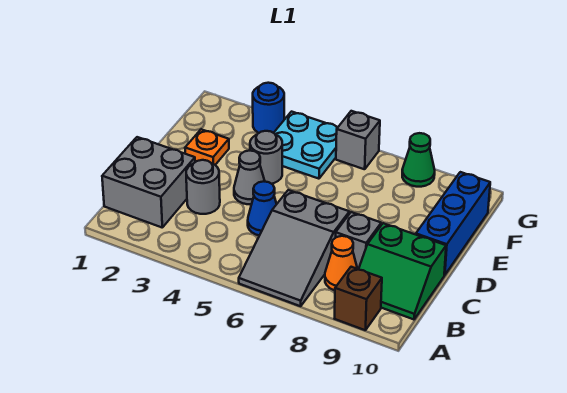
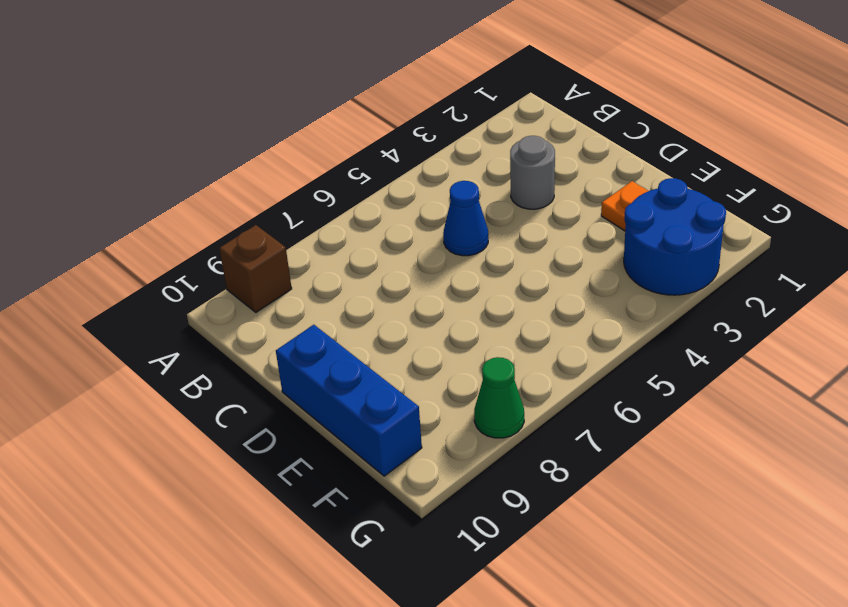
blue 2x2 round brick [624,178,726,295] -> blue 1x1 round brick [253,83,284,133]
none -> grey 2x3 slope [239,190,349,306]
none -> grey 2x2 brick [102,137,195,227]
none -> orange 1x1 cone [325,236,357,291]

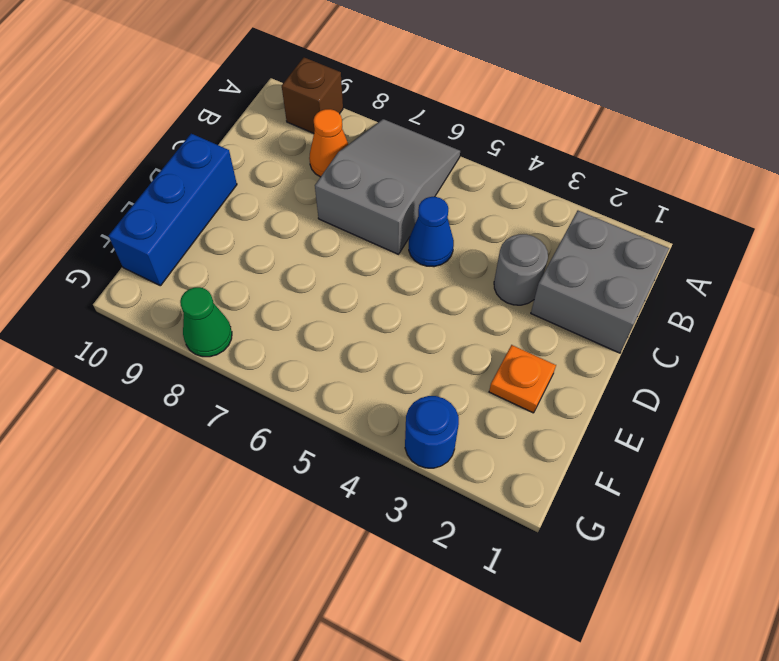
none -> green 2x2 slope [359,223,446,319]
none -> grey 1x1 brick [336,212,381,269]
none -> grey 1x1 cone [234,151,265,204]

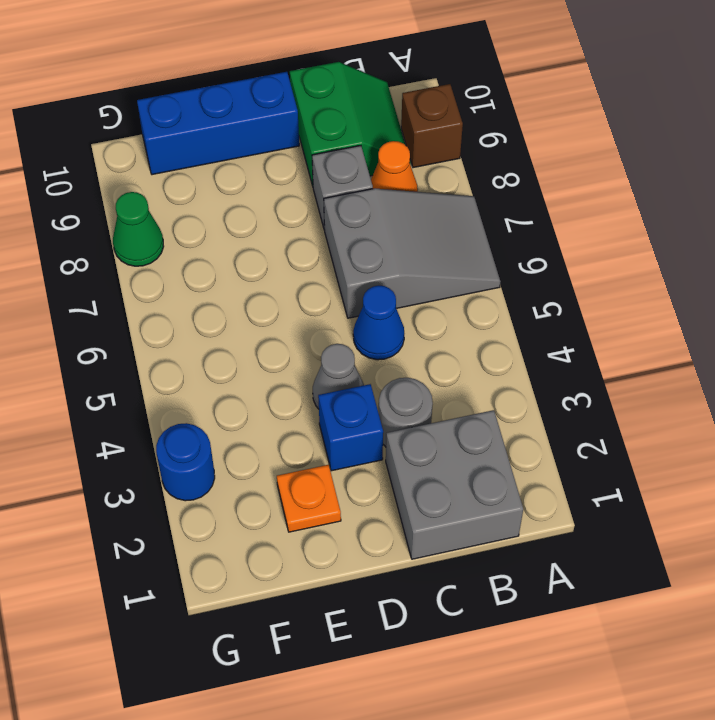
blue 1x1 brick [318,384,383,471] -> none
none -> grey 1x1 round brick [250,131,282,184]
none -> cyan 2x2 plate [274,112,338,179]
none -> grey 1x1 brick [336,111,380,169]

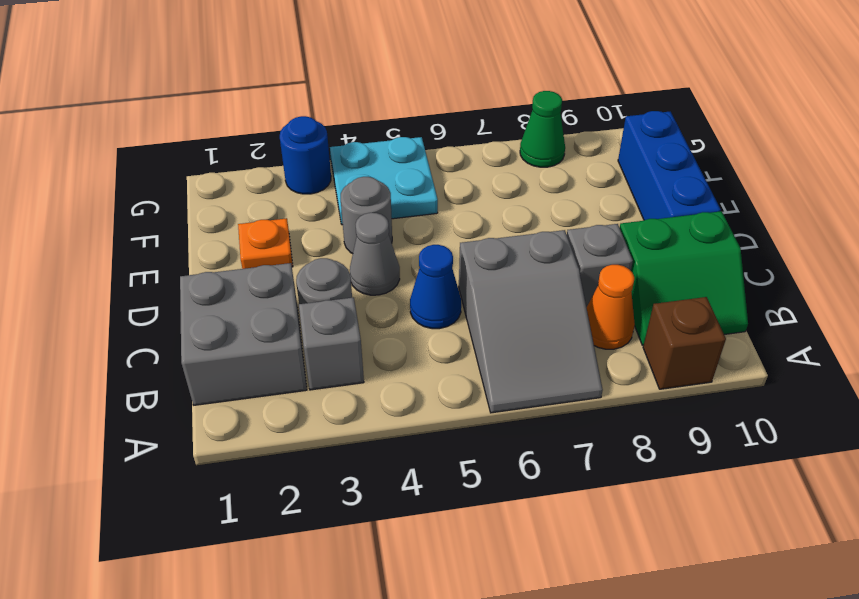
grey 1x1 brick [299,297,364,390] -> grey 1x1 brick moved to [336,111,380,169]

